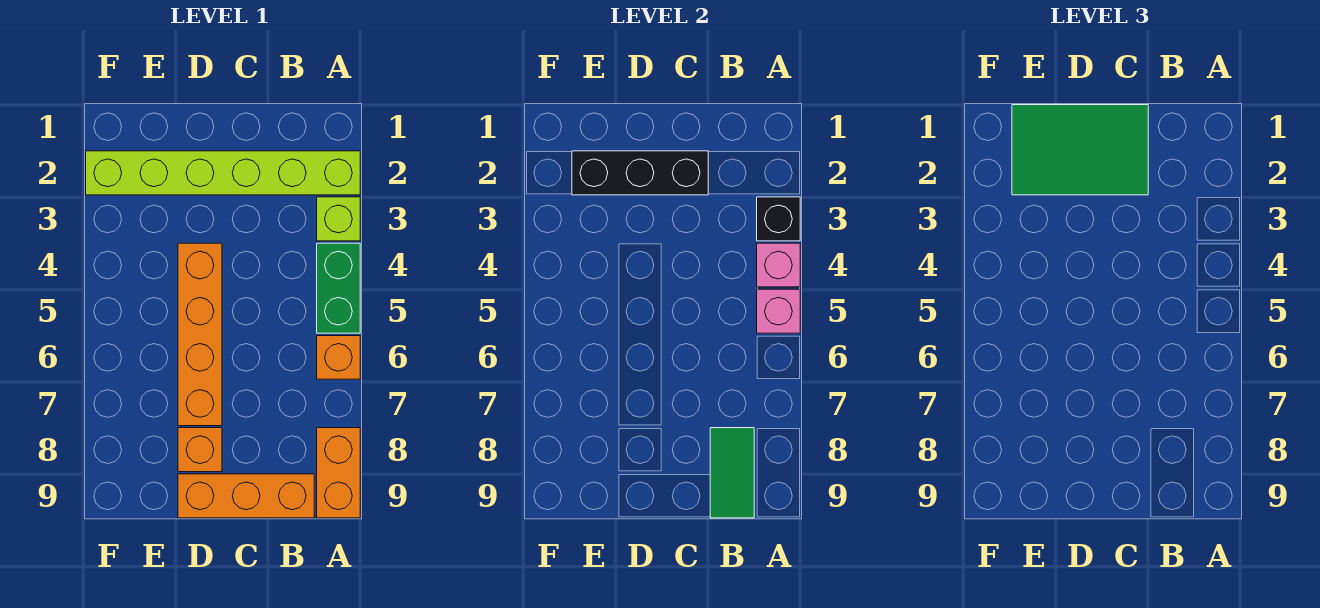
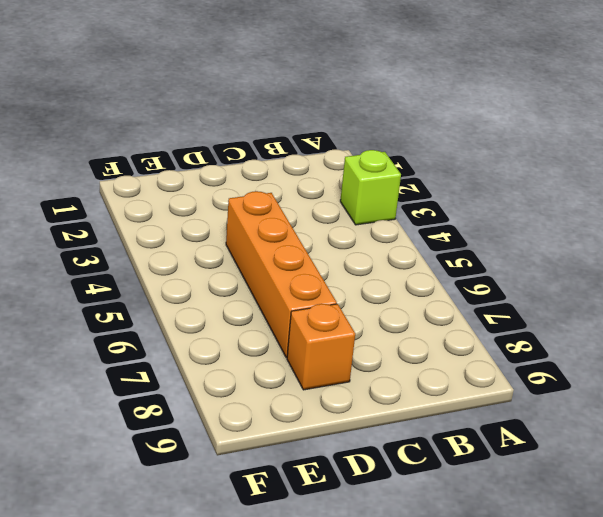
none -> lime 1x6 brick [86,151,360,195]
none -> green 1x2 brick [317,243,360,333]
none -> orange 1x1 brick [317,336,360,379]

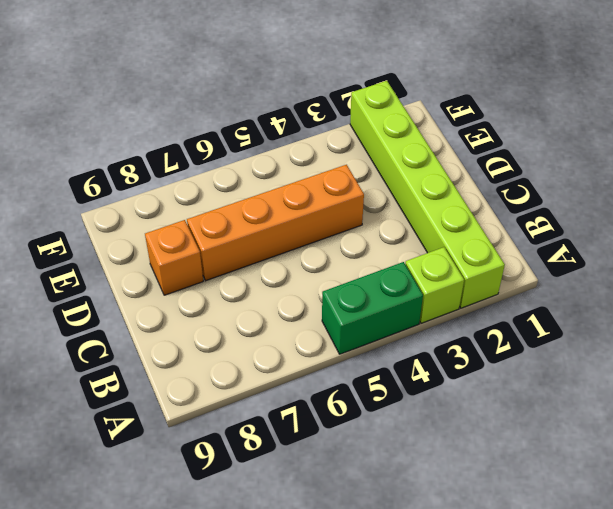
none -> orange 1x1 brick [317,336,360,379]
none -> orange 1x2 brick [317,428,360,518]
none -> orange 1x3 brick [178,474,314,518]

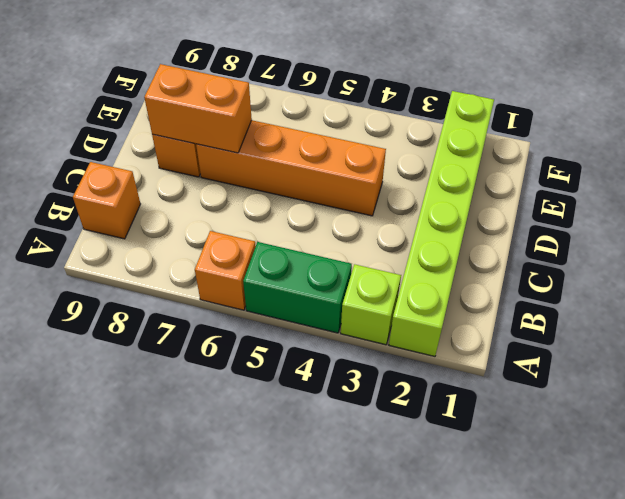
orange 1x1 brick [73,162,140,239] -> orange 1x3 brick [178,474,314,518]
orange 1x2 brick [144,64,252,153] -> orange 1x2 brick moved to [317,428,360,518]
none -> black 1x1 brick [757,197,800,241]
none -> pink 1x1 brick [757,243,800,287]
none -> pink 1x1 brick [757,289,800,333]

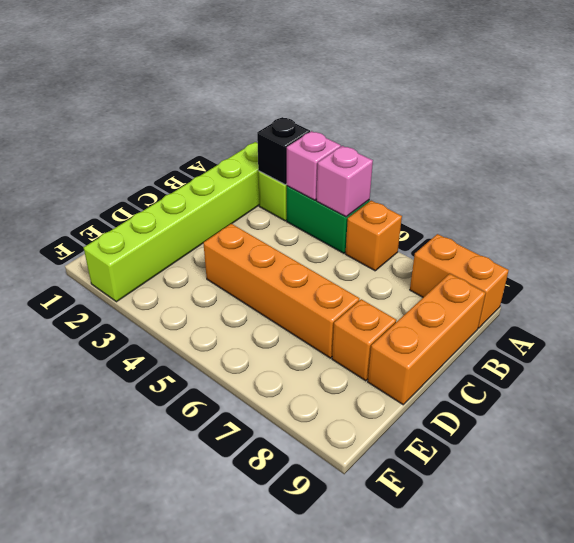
none -> green 1x2 tile [710,428,754,518]
none -> black 1x3 brick [572,151,708,195]
none -> green 2x3 tile [1012,105,1148,195]

